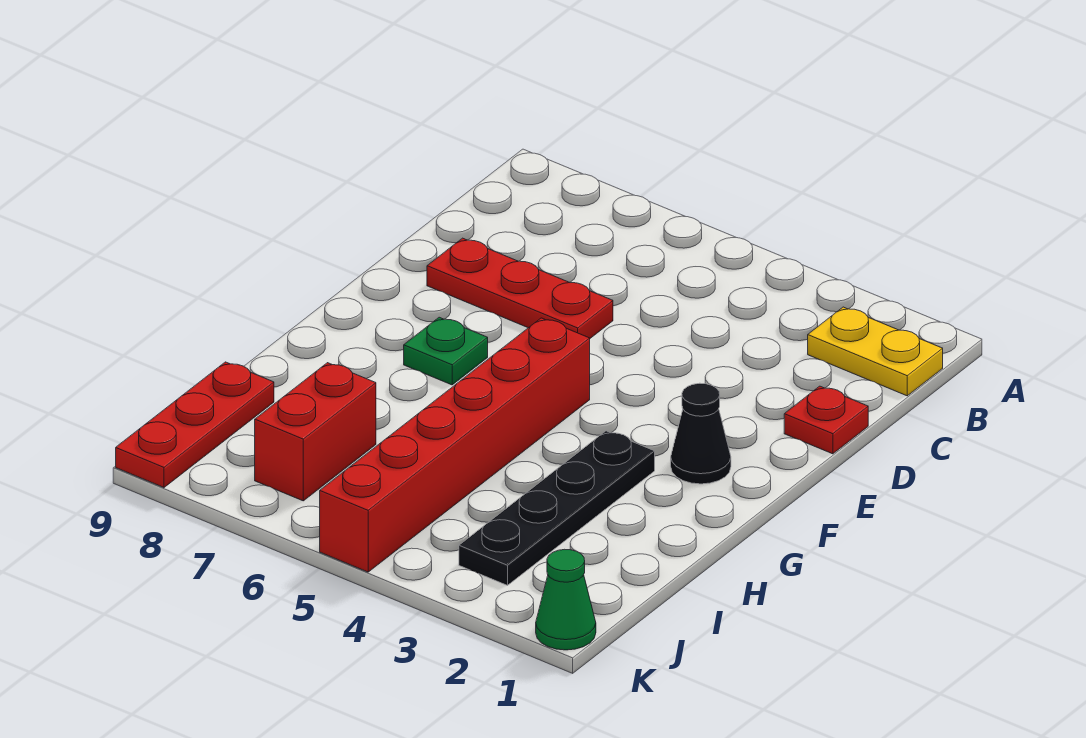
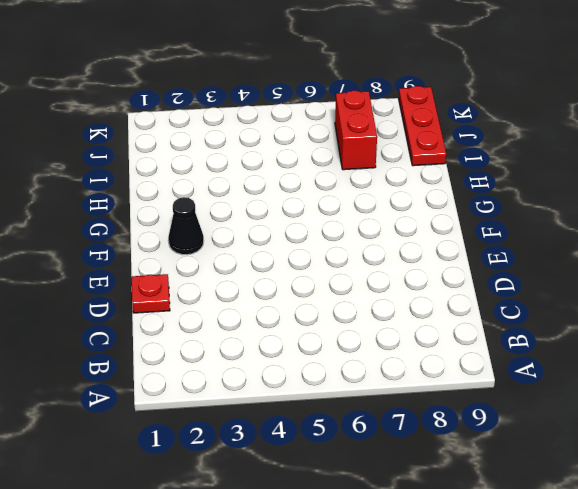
none -> yellow 1x2 plate [808,307,943,396]
none -> red 1x3 plate [427,238,613,338]

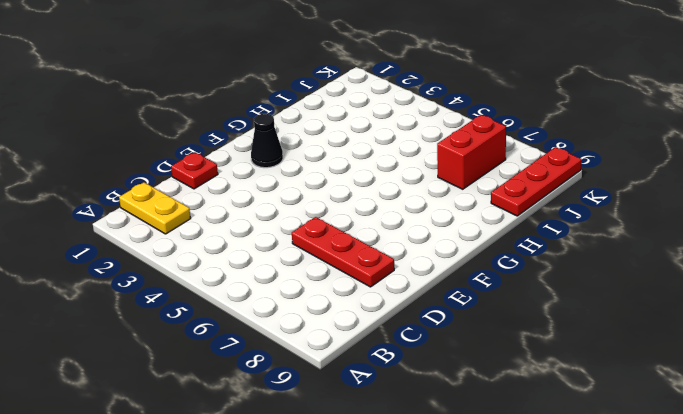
none -> red 1x6 brick [320,318,590,572]
none -> green 1x1 plate [404,317,488,385]

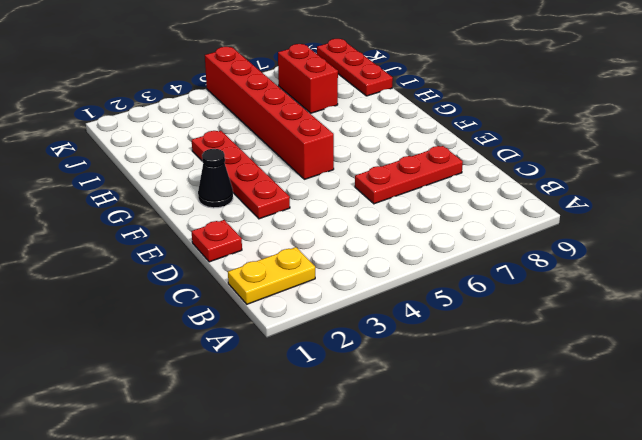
red 1x4 plate [192,131,290,219] -> black 1x4 plate [459,431,655,585]
none -> green 1x1 plate [404,317,488,385]
none -> green 1x1 cone [536,549,596,650]

